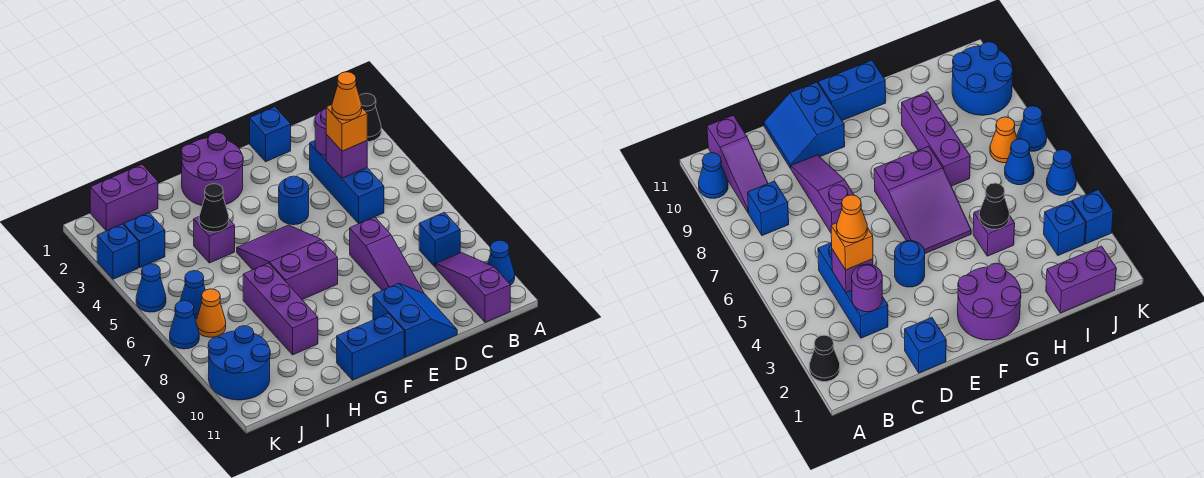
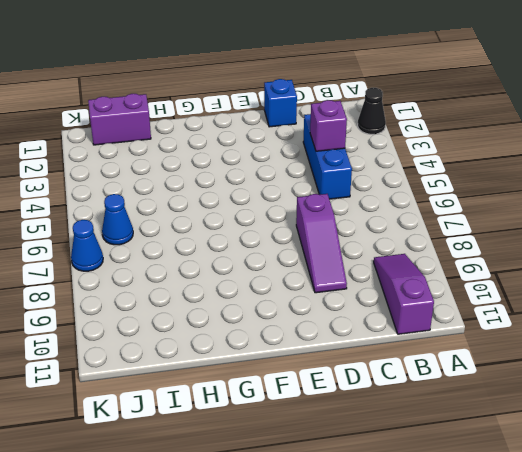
none -> blue 1x1 cone [488,240,515,285]
none -> blue 1x1 brick [419,212,460,267]
none -> blue 2x2 slope [373,283,457,357]

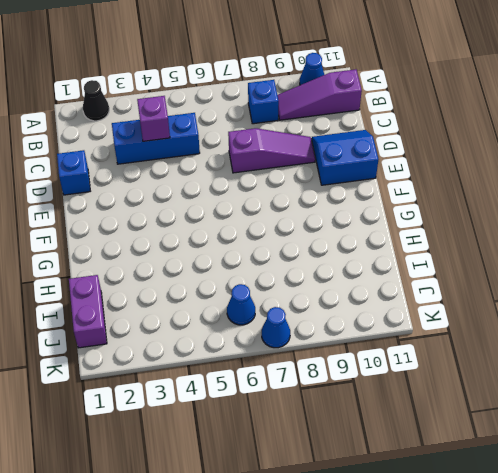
none -> blue 1x1 round brick [279,176,309,225]
none -> purple 2x2 round brick [181,133,243,205]
none -> purple 2x3 slope [237,225,338,300]

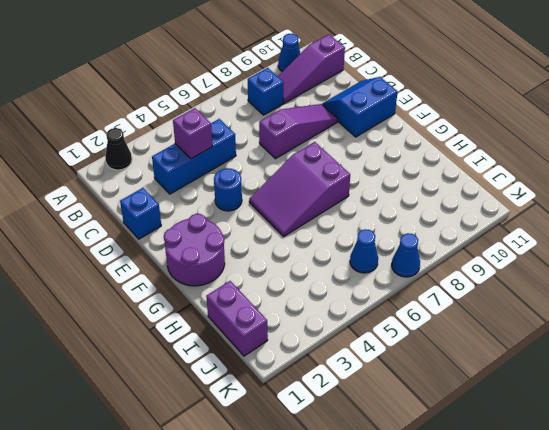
none -> blue 1x2 brick [337,314,404,380]
none -> purple 1x1 brick [194,217,235,263]
none -> purple 1x3 brick [243,263,318,355]

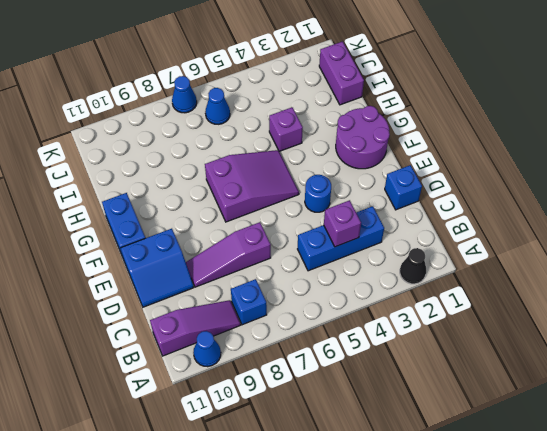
none -> purple 1x3 brick [243,263,318,355]
none -> blue 1x1 brick [124,213,165,267]
none -> orange 1x1 cone [196,289,226,337]

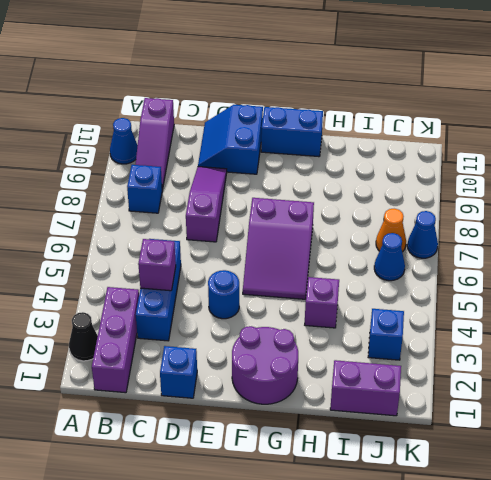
purple 1x3 brick [92,287,139,393] -> purple 1x3 brick moved to [243,263,318,355]
none -> blue 2x2 round brick [208,326,270,400]
none -> blue 1x1 brick [97,224,138,279]
none -> blue 1x1 cone [136,264,166,312]

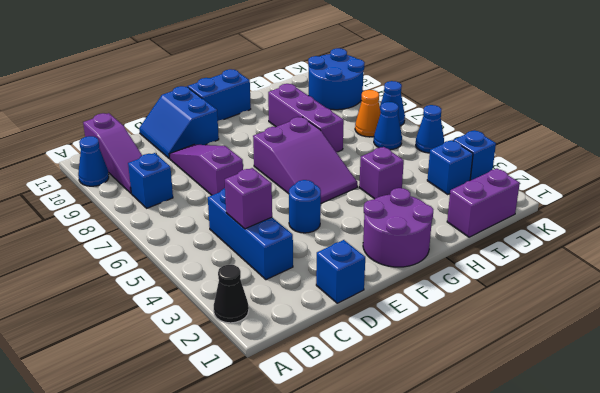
none -> purple 1x1 round brick [315,109,326,156]
none -> black 1x1 cone [199,184,229,232]
none -> orange 1x1 brick [326,105,367,151]

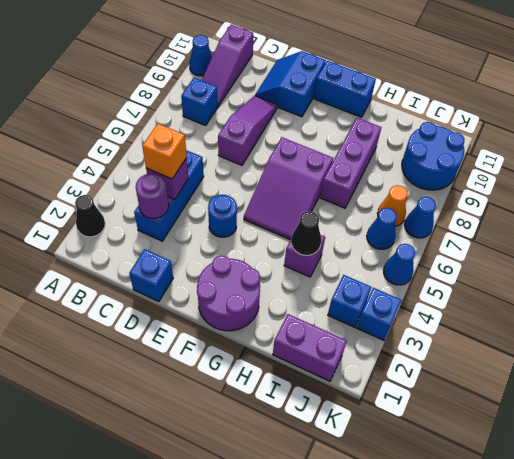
none -> orange 1x1 cone [332,72,362,120]

